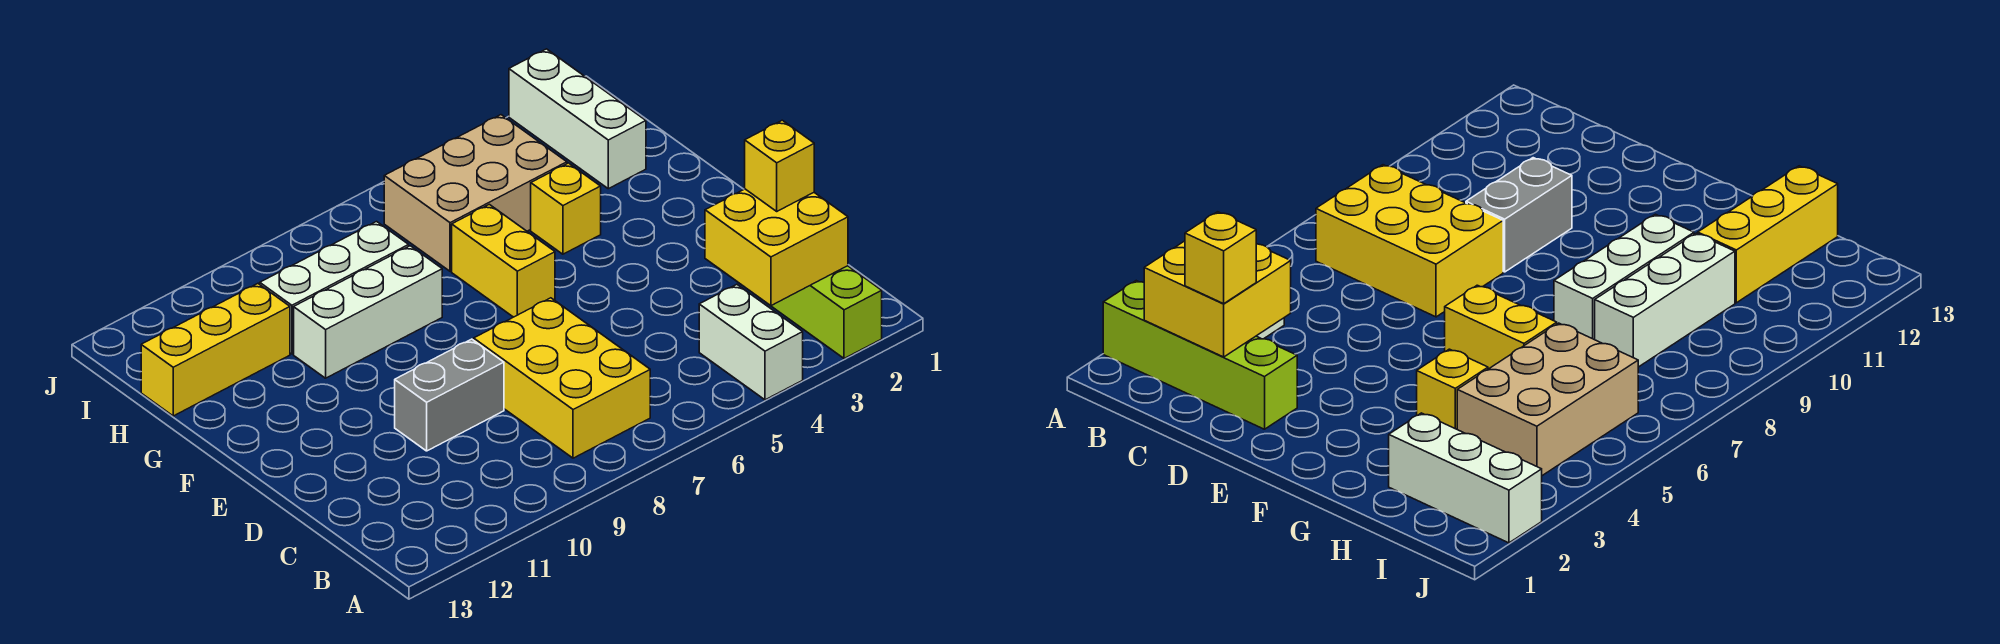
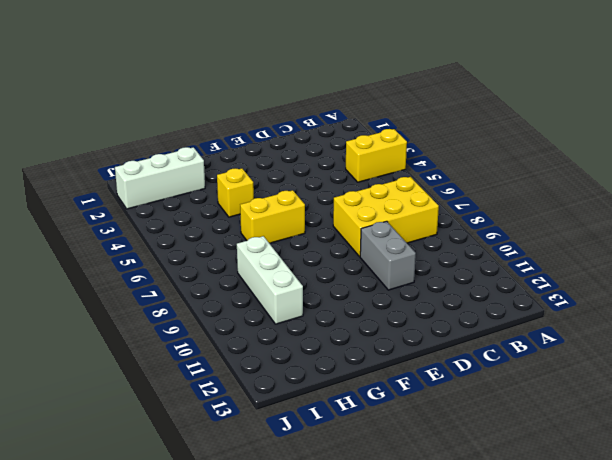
yellow 1x2 brick [346,129,407,182] -> white 1x2 brick [699,284,803,400]
none -> lime 1x4 brick [772,266,882,359]
none -> white 1x3 brick [294,246,442,378]
none -> tan 2x3 brick [384,115,567,271]

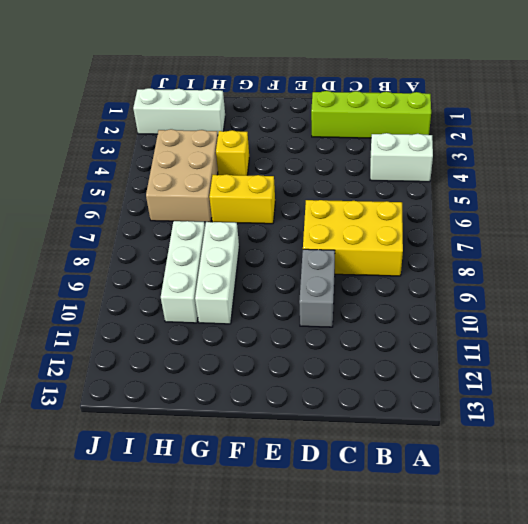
none -> yellow 1x3 brick [141,284,290,416]
none -> yellow 2x2 brick [705,189,848,306]
none -> yellow 1x1 brick [745,120,814,211]

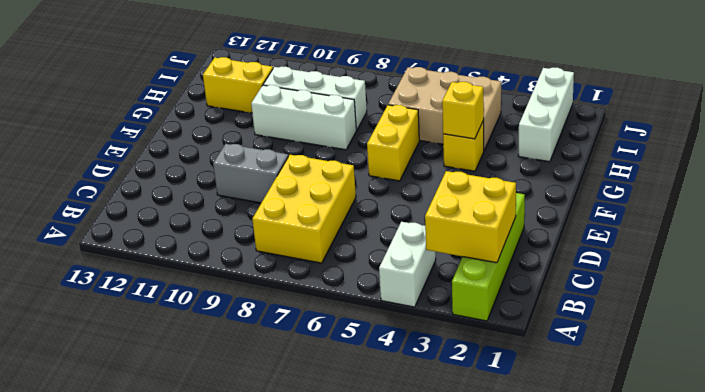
yellow 1x1 brick [442,82,484,139] -> yellow 1x1 brick moved to [745,120,814,211]
yellow 1x2 brick [203,57,273,113] -> yellow 1x3 brick [141,284,290,416]

